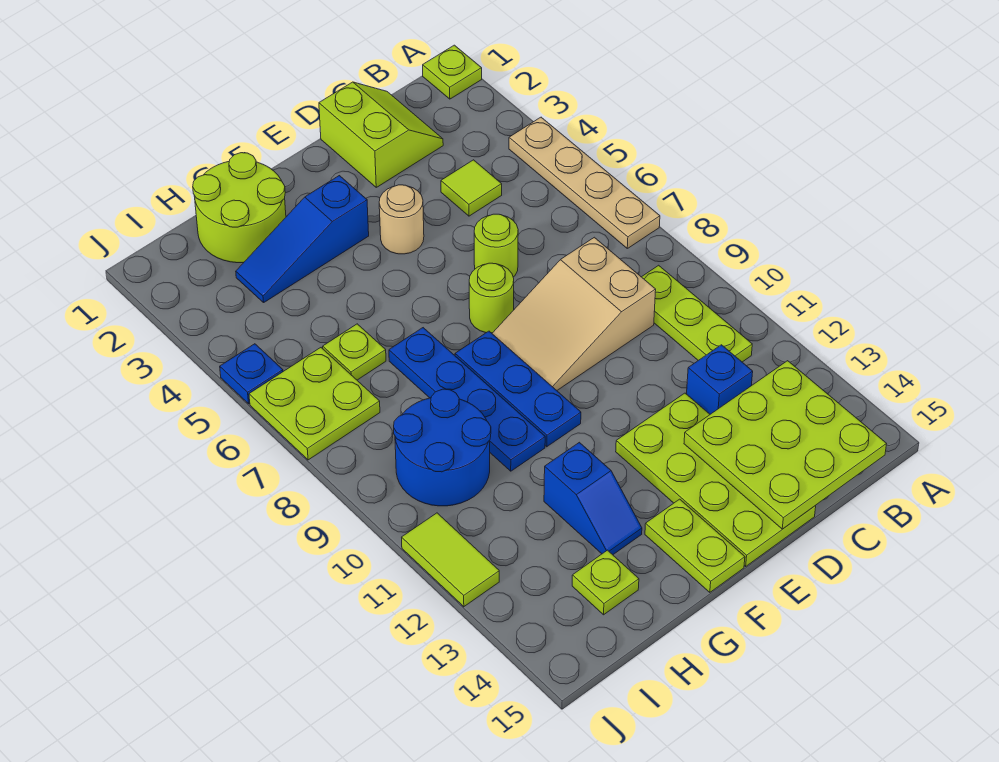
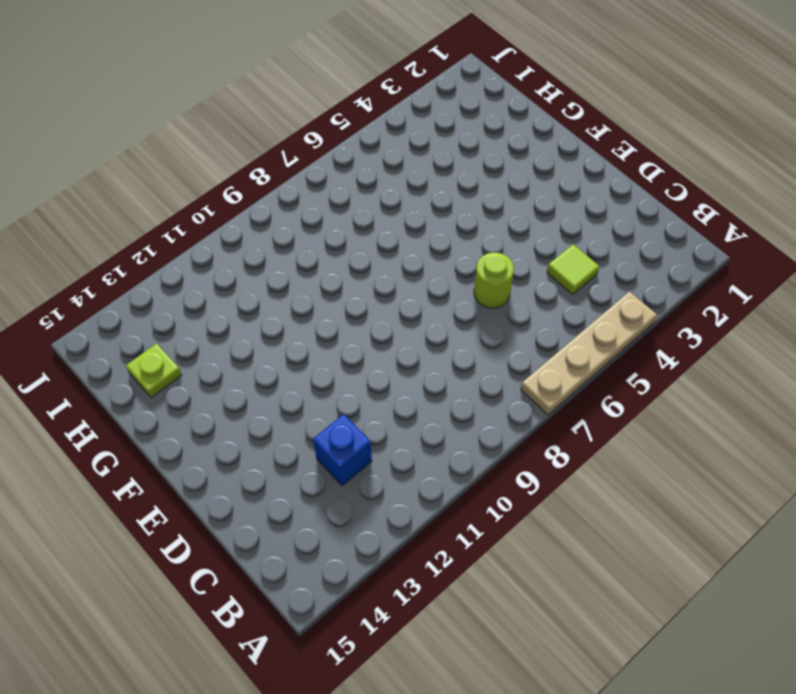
none -> lime 1x1 plate [423,45,482,99]
none -> lime 1x3 plate [642,265,752,362]
none -> lime 2x2 slope [319,82,443,187]

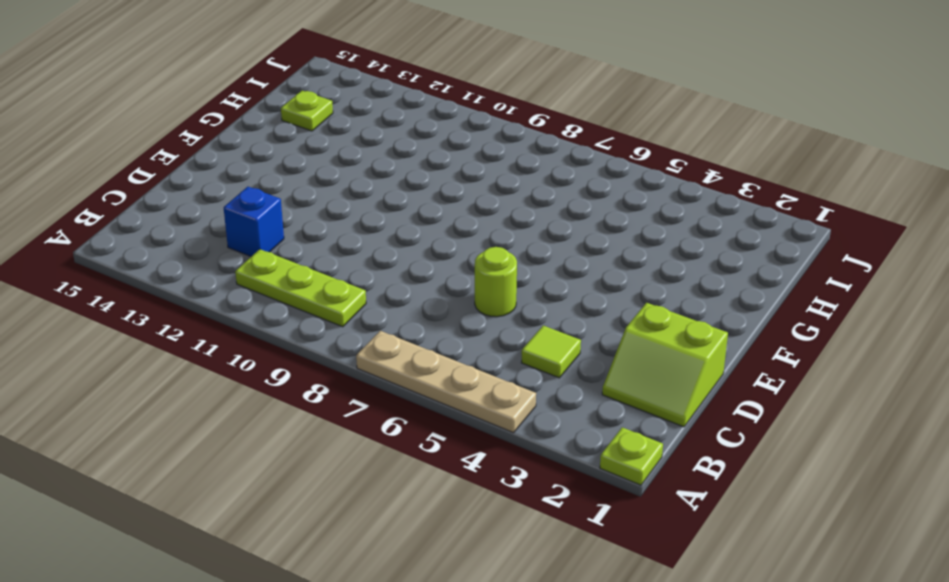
none -> tan 2x3 slope [492,237,656,390]
none -> lime 2x4 plate [616,393,816,566]
none -> tan 1x1 round brick [379,185,424,254]

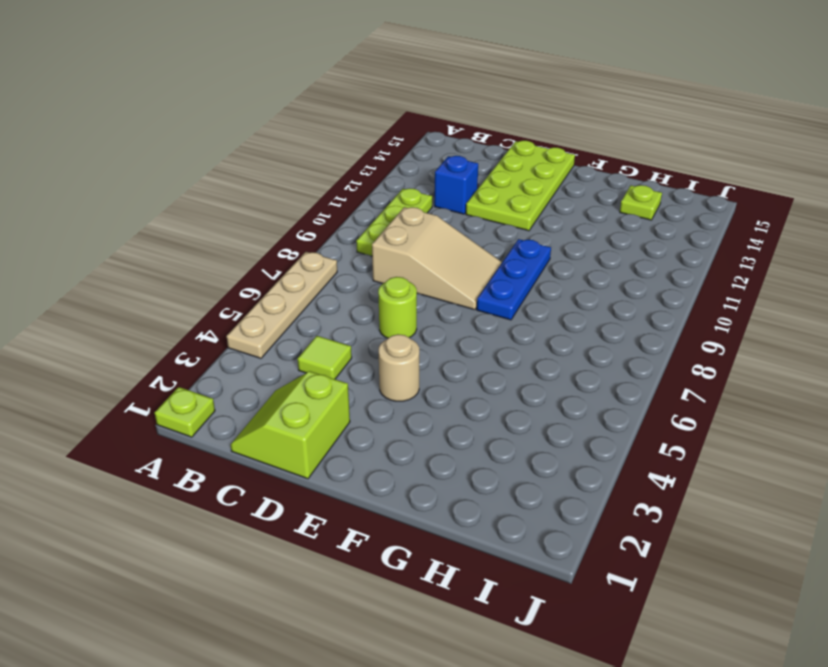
none -> lime 1x1 round brick [469,263,514,333]
none -> blue 1x3 slope [236,176,369,302]
none -> lime 1x2 plate [645,499,745,592]

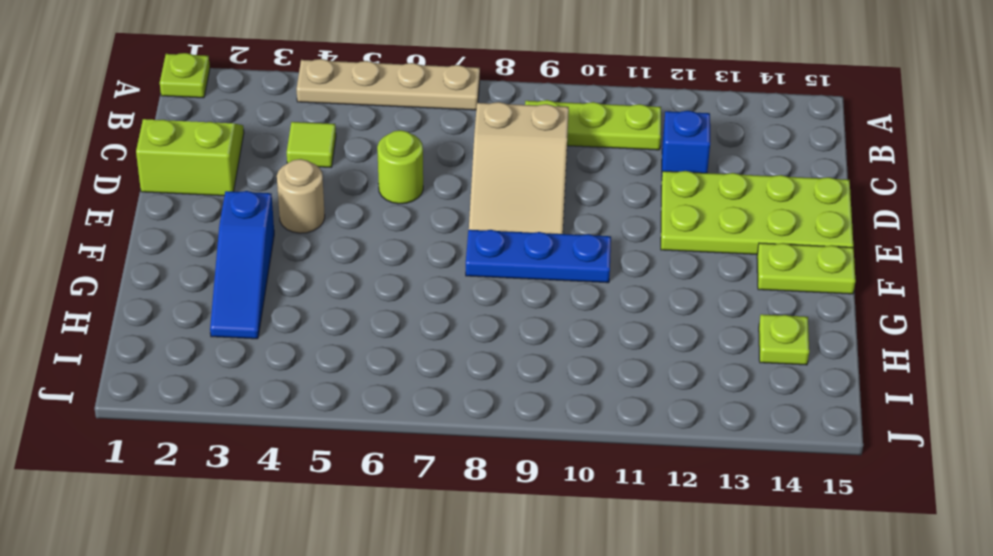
none -> lime 1x1 round brick [469,263,514,333]
none -> lime 2x2 round brick [193,153,286,263]
none -> blue 1x4 plate [389,328,545,471]

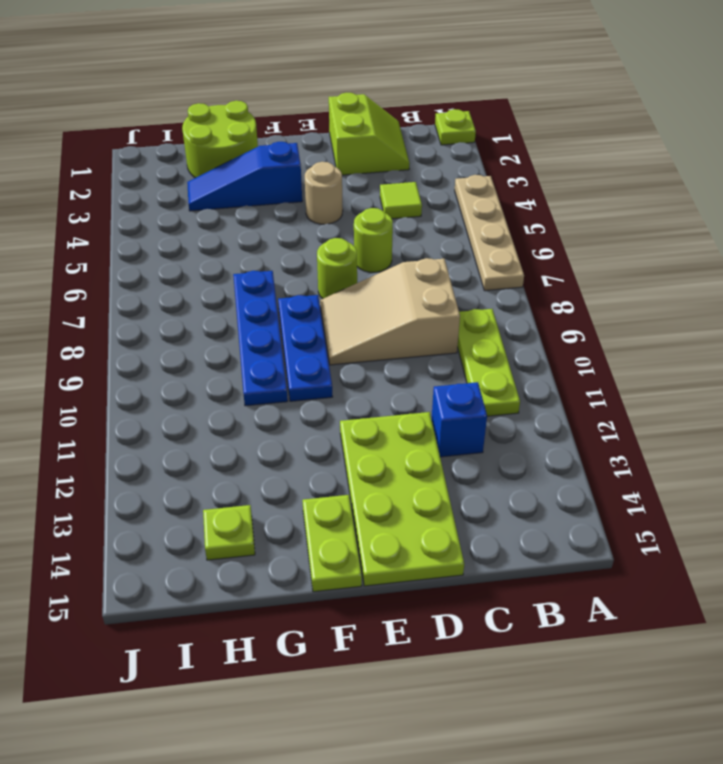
none -> blue 1x2 slope [544,442,642,555]
none -> lime 1x1 plate [323,324,386,380]
none -> blue 2x2 round brick [394,389,491,506]

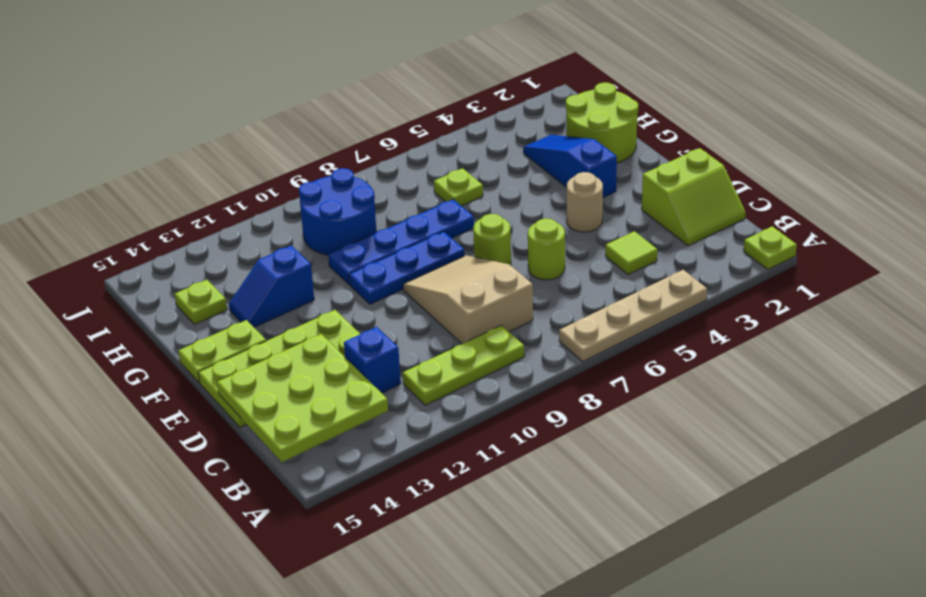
none -> lime 2x2 plate [249,348,380,460]
none -> blue 1x1 plate [220,344,283,404]
none -> lime 1x2 tile [402,513,499,607]

